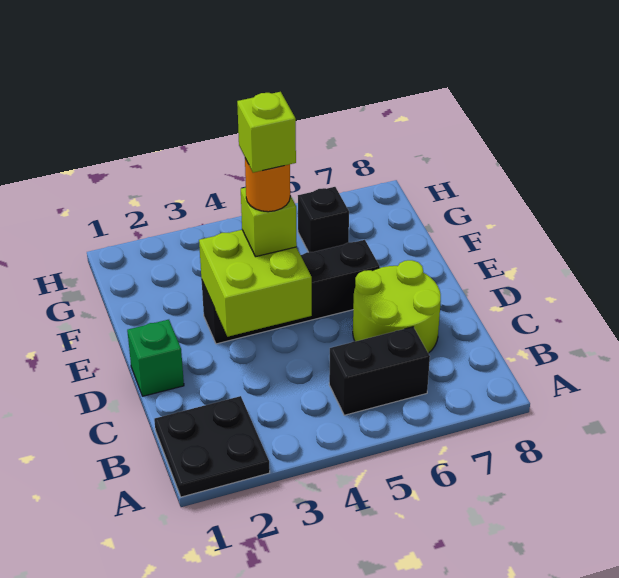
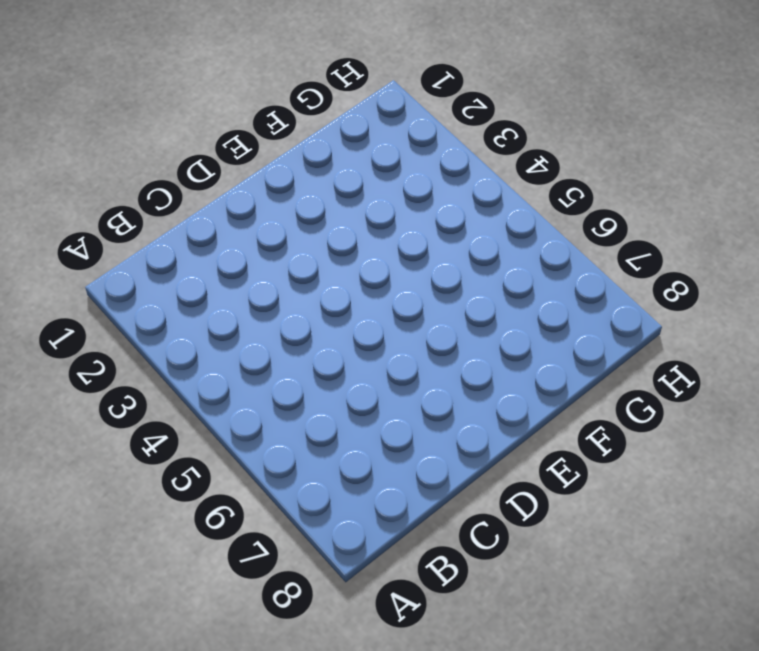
none -> black 2x2 plate [154,396,270,497]
none -> black 1x2 brick [329,327,430,415]

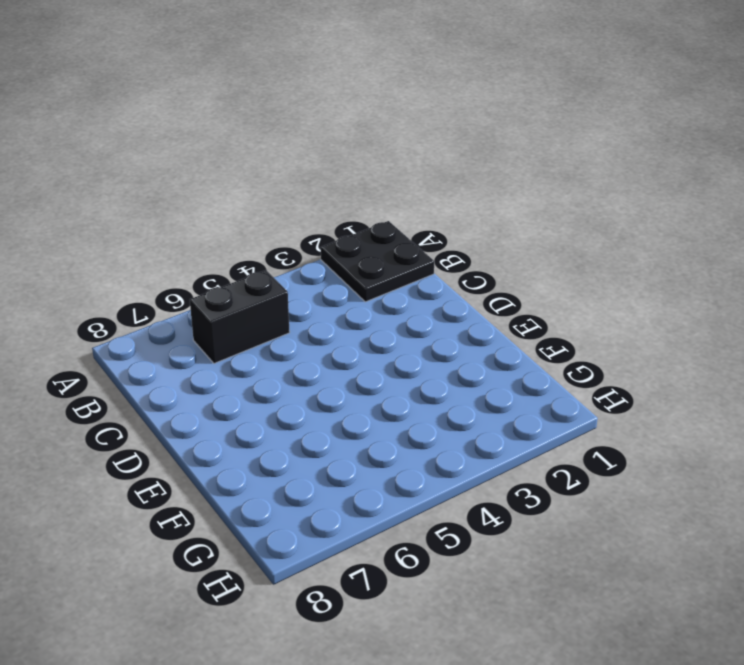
none -> lime 2x2 round brick [353,260,441,353]
none -> green 1x1 brick [127,320,184,396]

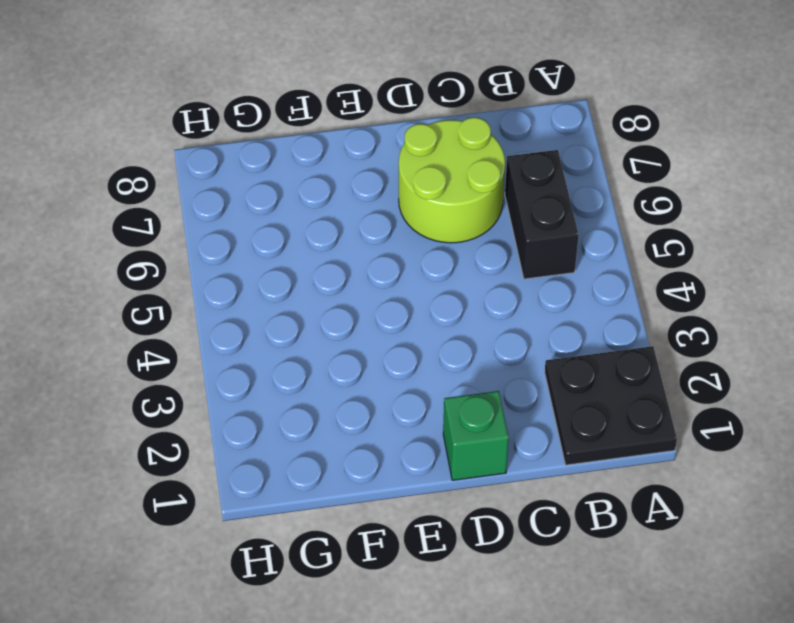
none -> black 1x4 brick [202,240,380,344]
none -> black 1x1 brick [298,187,349,252]

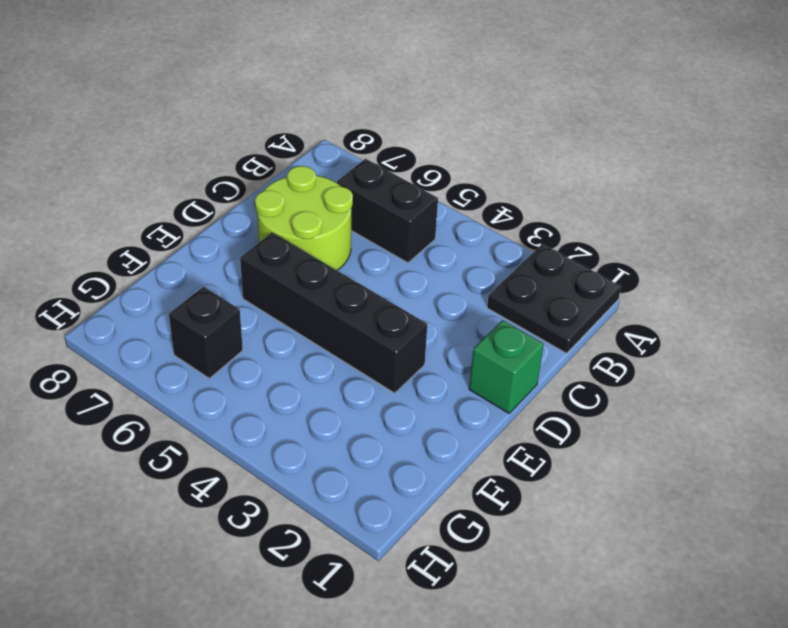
none -> lime 2x2 brick [199,230,312,337]
none -> lime 1x1 brick [241,188,297,257]

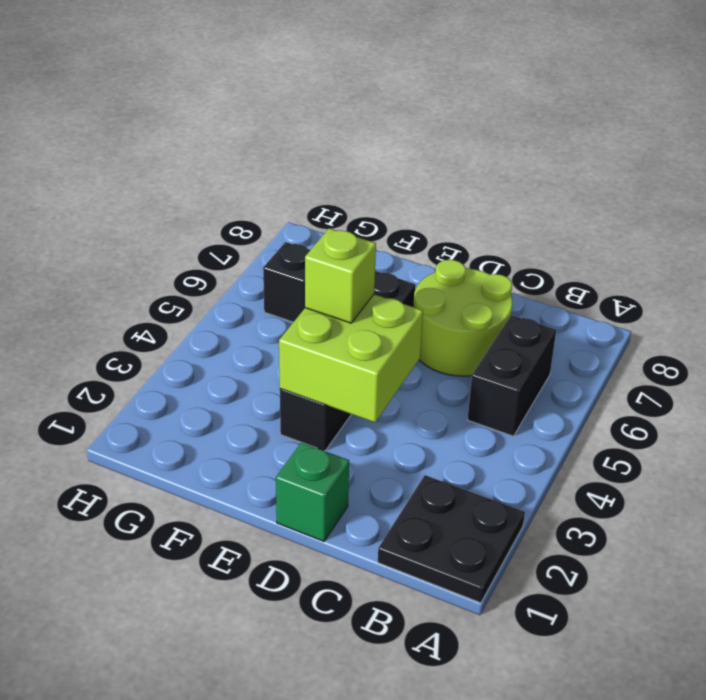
none -> orange 1x1 round brick [245,158,290,212]
none -> lime 1x1 brick [237,92,296,173]

